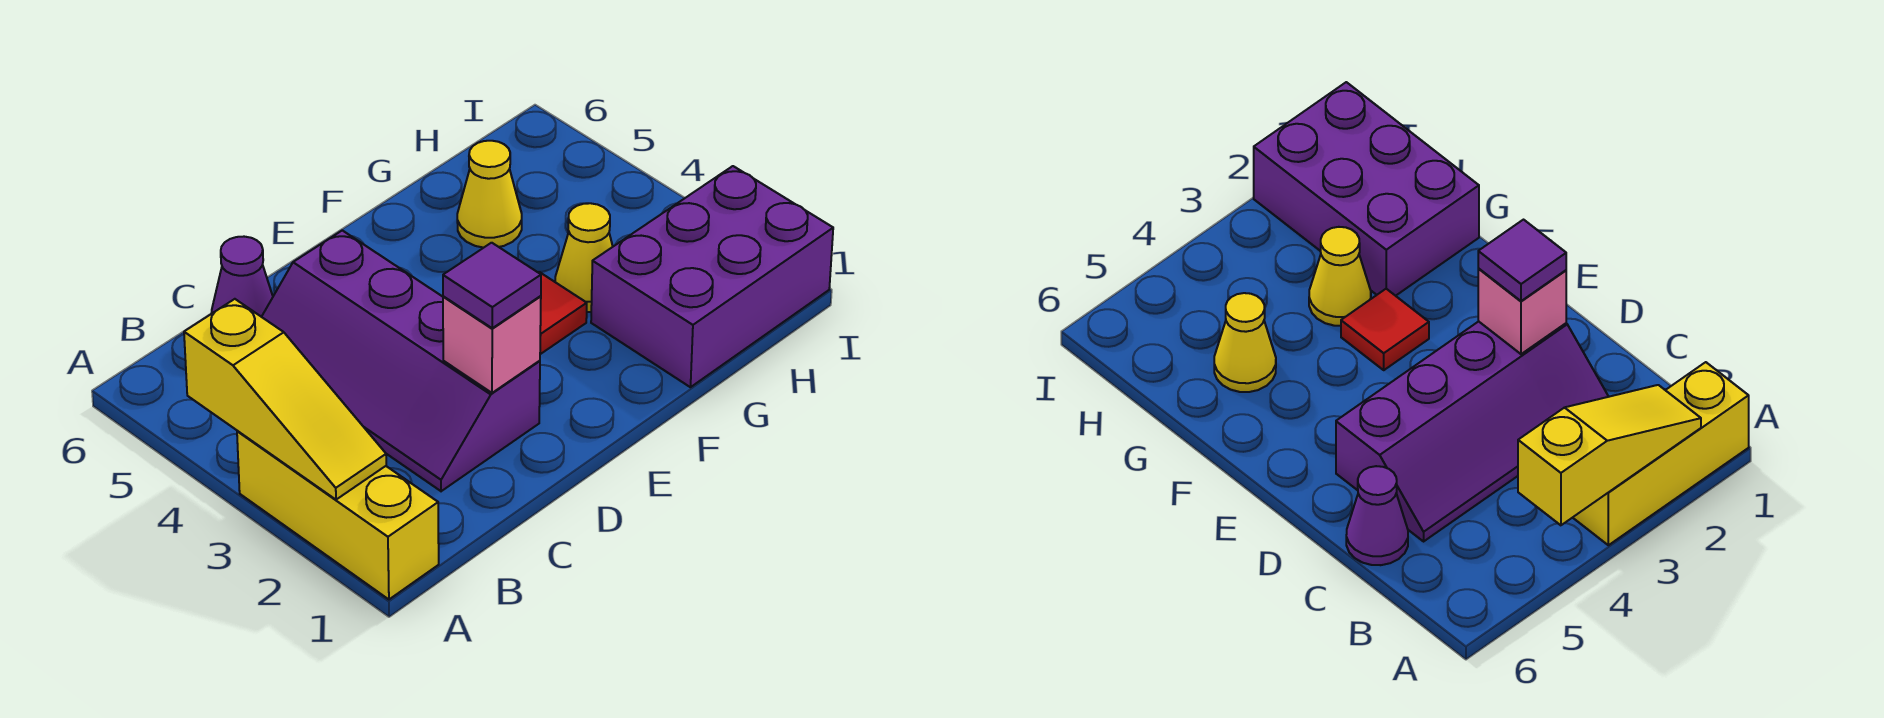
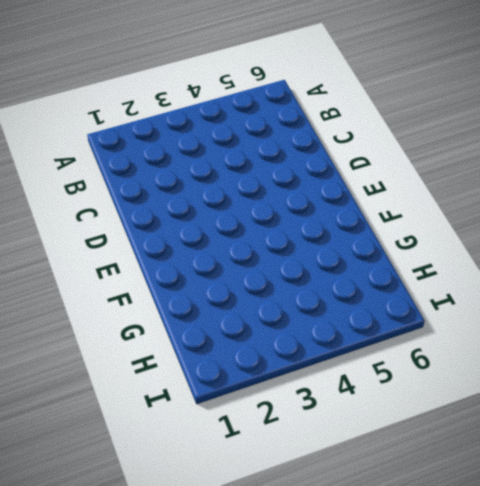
none -> yellow 1x3 brick [237,431,439,599]
none -> purple 2x4 slope [262,230,540,491]

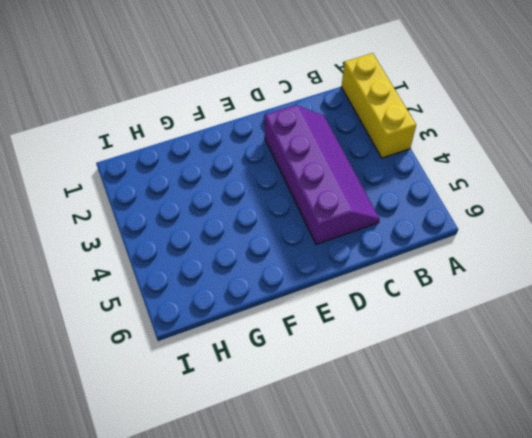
none -> purple 1x1 cone [211,237,273,317]
none -> red 1x1 tile [538,272,587,354]

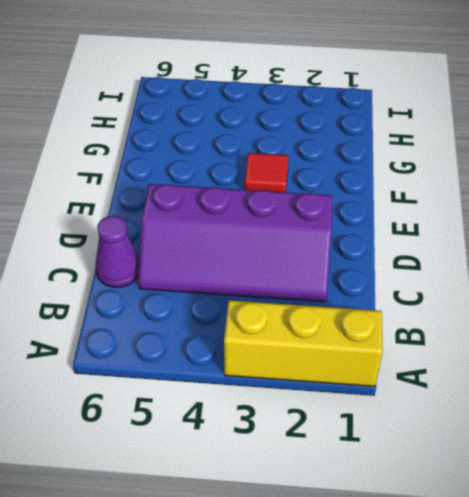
none -> purple 2x3 brick [591,166,833,387]
none -> yellow 1x1 cone [555,203,613,312]

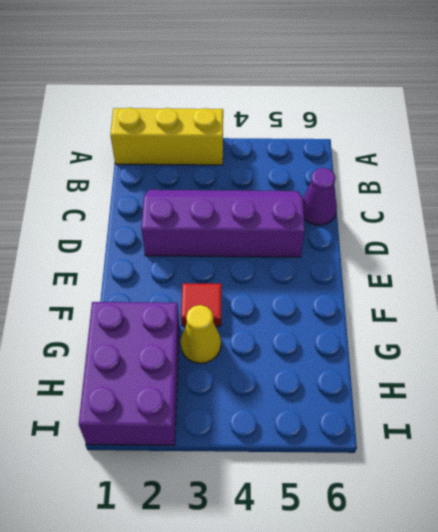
none -> yellow 1x1 cone [457,141,522,248]
none -> yellow 1x3 slope [184,299,386,500]

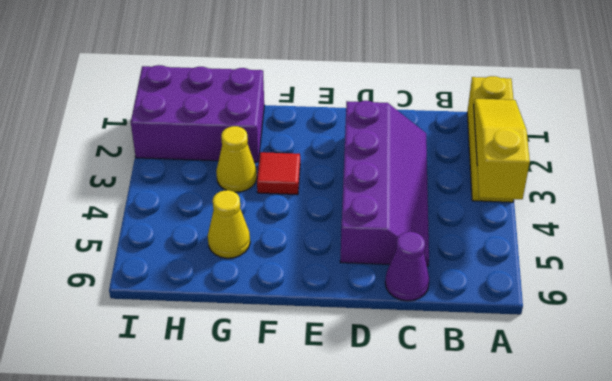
none -> pink 1x1 brick [443,296,541,393]
none -> purple 1x1 tile [443,243,541,328]

